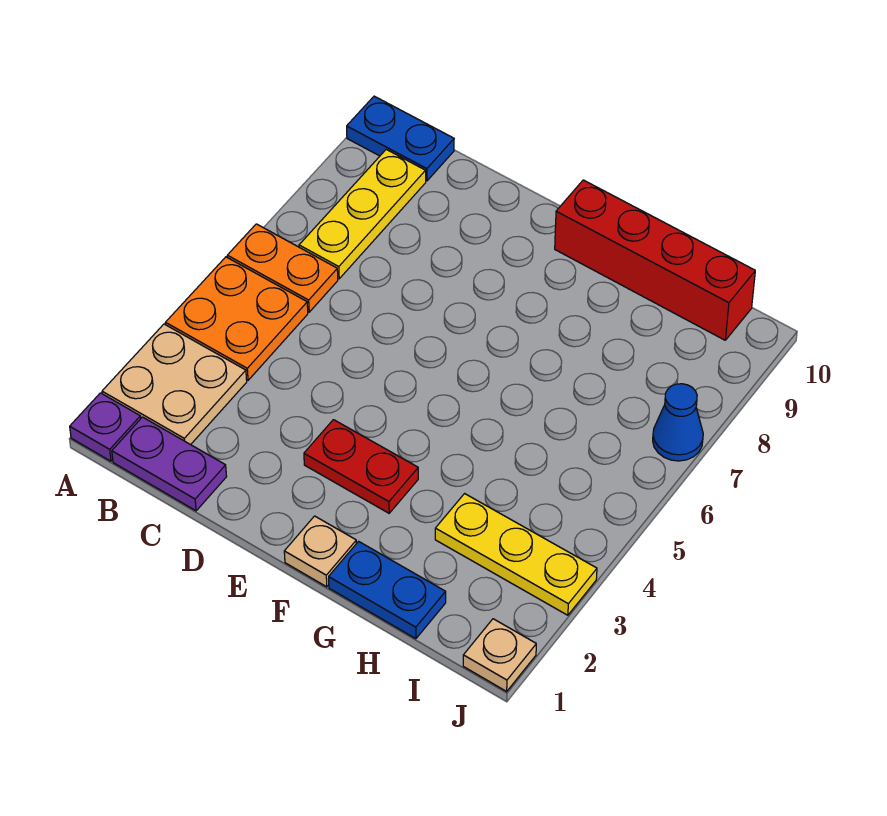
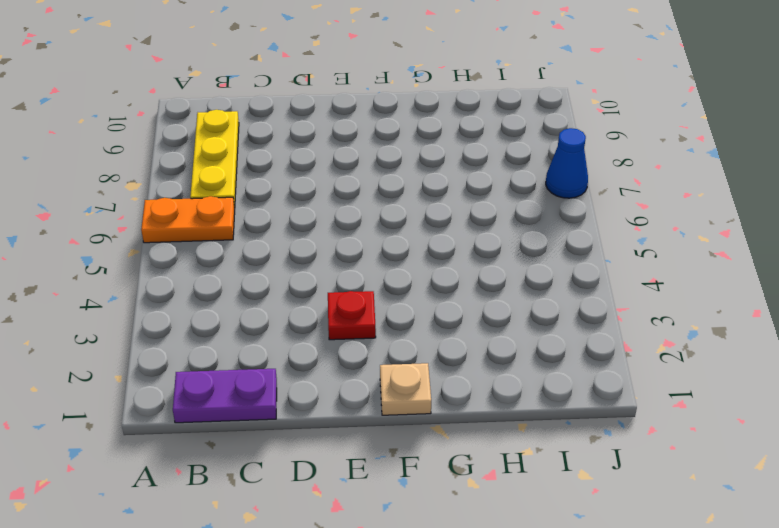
red 1x1 plate [328,291,376,340] -> red 1x2 plate [304,420,418,513]
none -> purple 1x1 plate [70,393,141,461]
none -> tan 2x2 plate [102,324,247,445]
none -> orange 2x2 plate [166,257,308,380]

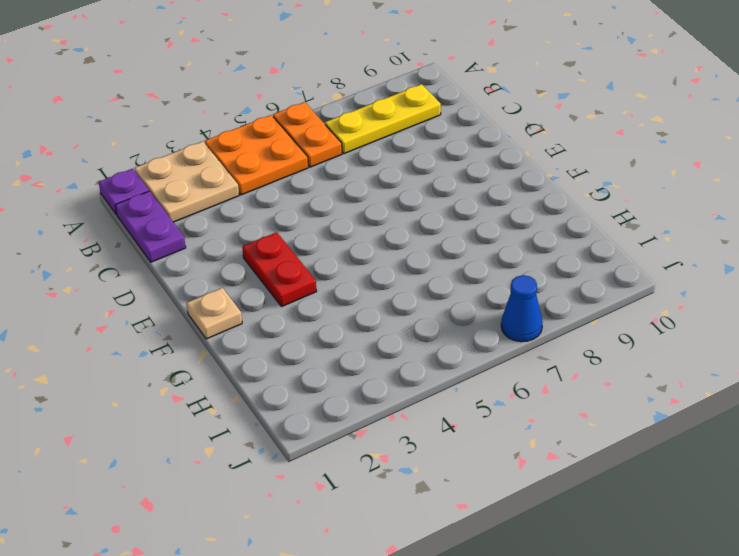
none -> blue 1x2 plate [347,96,454,181]
none -> red 1x4 brick [555,180,755,340]
none -> blue 1x2 plate [329,541,446,639]

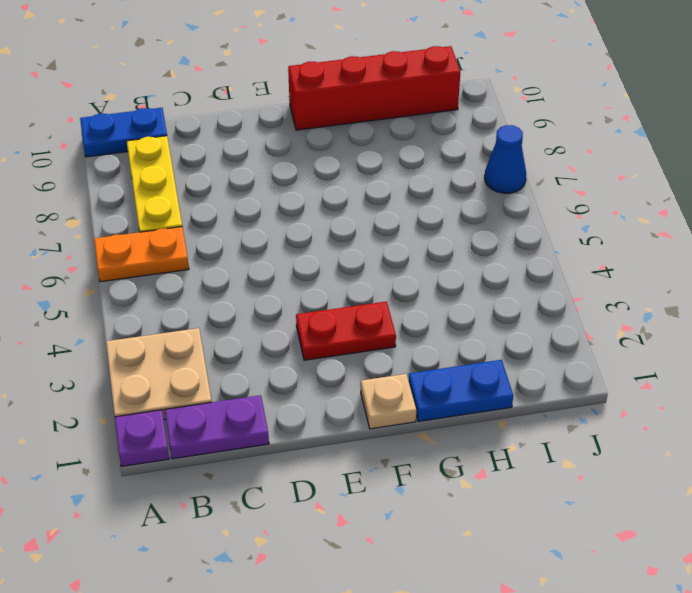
none -> orange 2x2 plate [166,257,308,380]
none -> yellow 1x3 plate [435,494,597,615]
none -> tan 1x1 plate [463,619,536,691]

